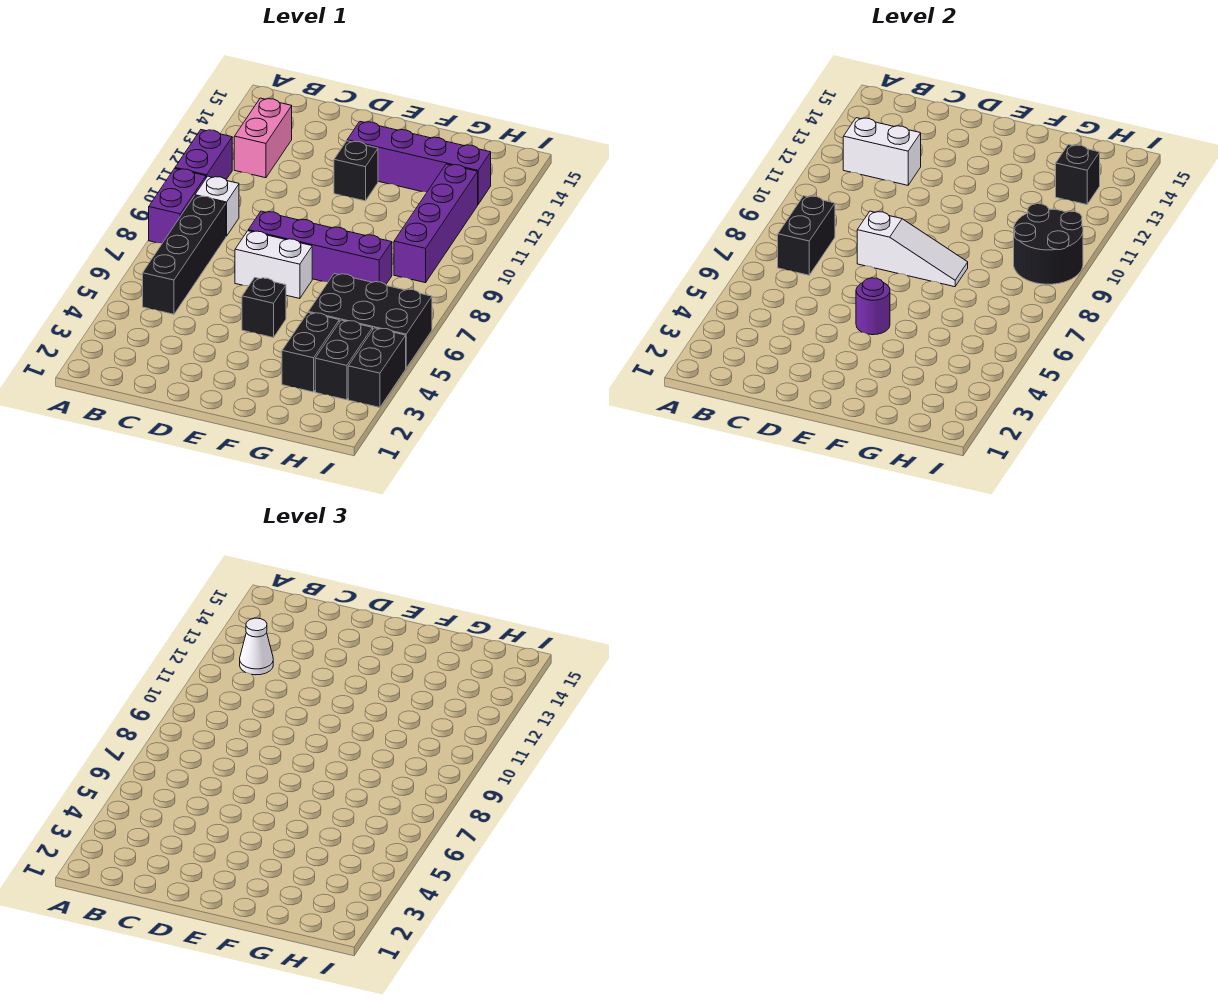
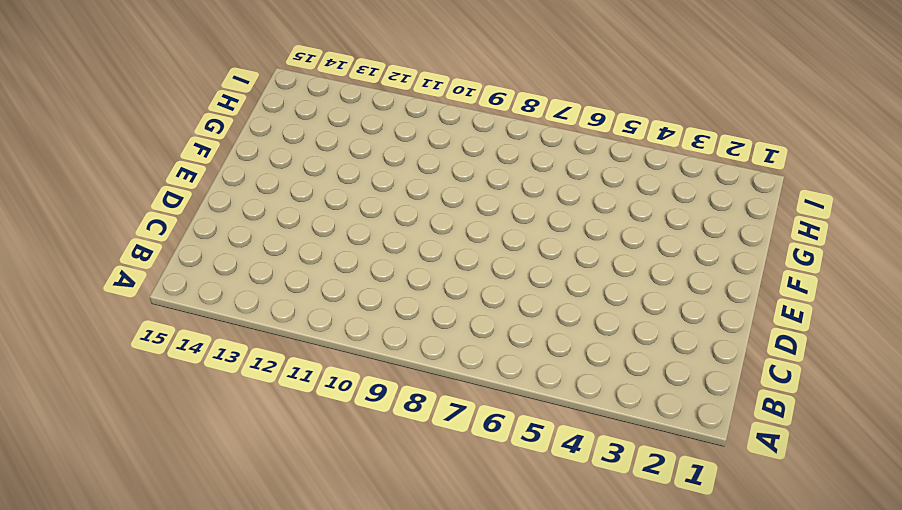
none -> purple 1x2 brick [149,169,206,243]
none -> purple 1x2 brick [175,130,232,180]
none -> black 1x4 brick [143,196,226,314]

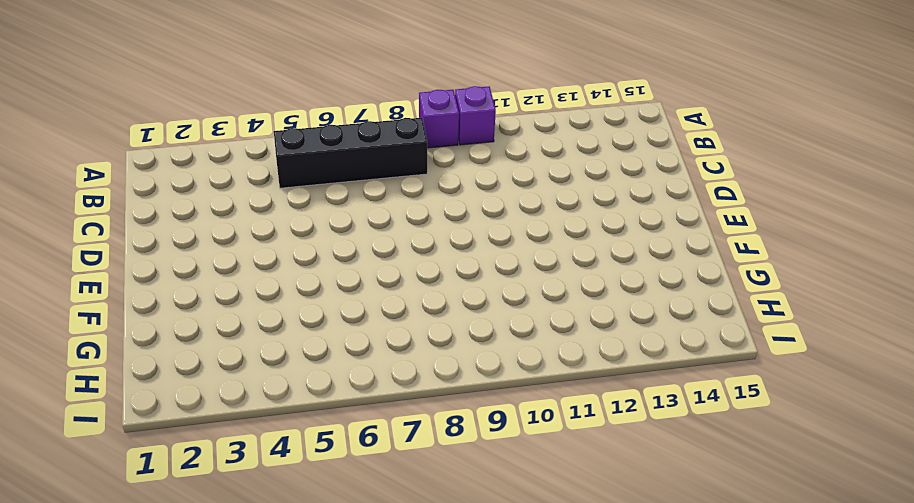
purple 1x1 brick [419,90,459,148] -> purple 1x2 brick [149,169,206,243]
purple 1x1 brick [455,86,496,145] -> purple 1x2 brick [175,130,232,180]
none -> white 1x1 brick [195,176,239,236]
none -> pink 1x2 brick [234,98,292,178]
none -> white 1x2 brick [235,231,312,299]

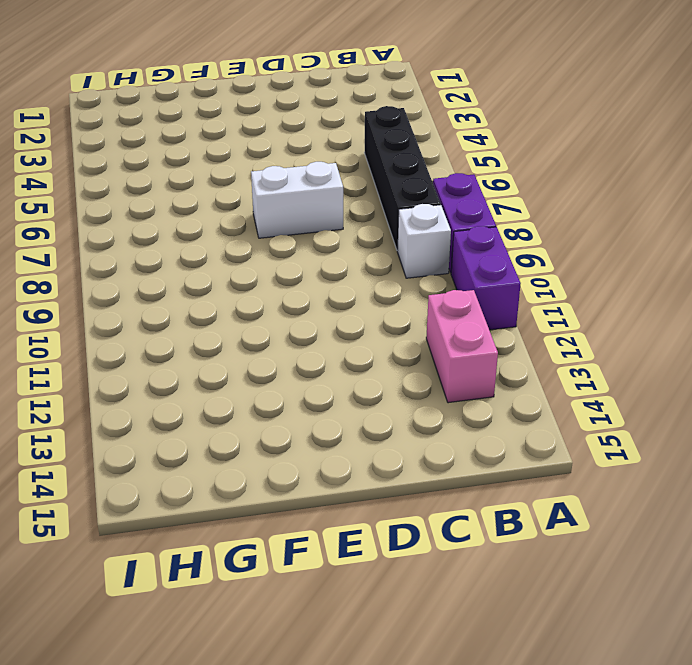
none -> purple 1x4 brick [248,211,392,285]
none -> black 1x1 brick [242,278,286,338]
none -> black 1x1 brick [334,141,378,201]

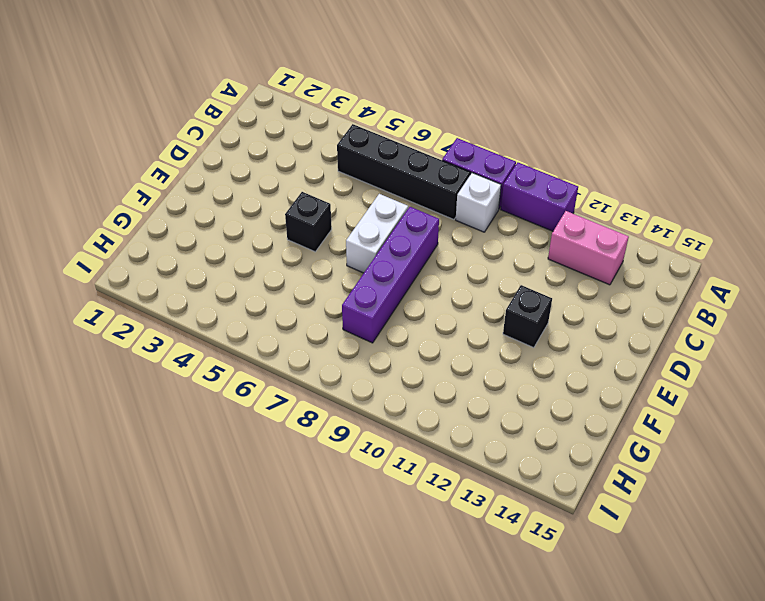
none -> purple 1x4 brick [347,122,491,204]
none -> black 1x2 brick [282,313,339,392]
none -> black 2x3 brick [308,273,432,368]

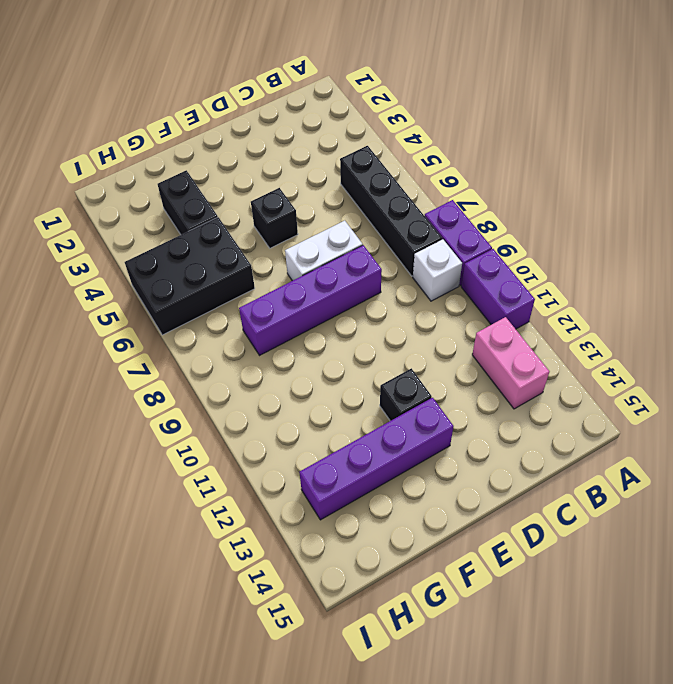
none -> black 1x2 brick [315,320,373,400]
none -> purple 1x4 brick [394,164,478,283]
none -> black 1x2 brick [348,328,406,407]

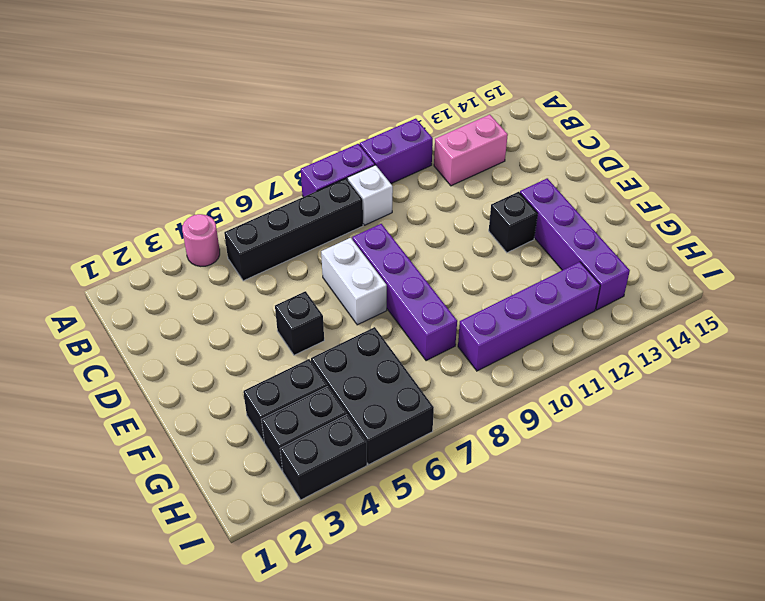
pink 1x1 round brick [182,214,220,266] -> none
none -> black 1x2 brick [778,196,835,275]
none -> white 1x2 brick [843,118,921,185]
none -> white 1x3 slope [857,211,968,287]

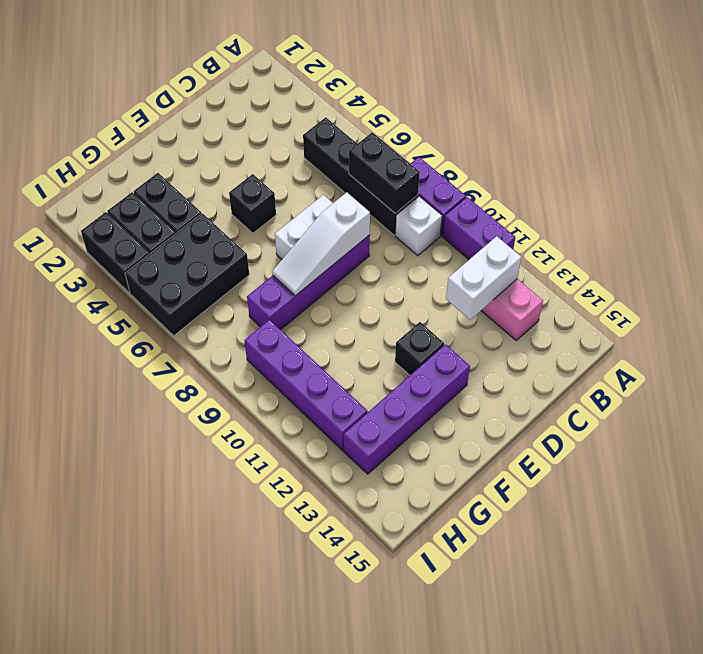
none -> purple 1x1 round brick [856,278,890,335]
none -> black 2x2 round brick [1014,204,1083,284]
none -> black 1x1 brick [1056,145,1100,205]

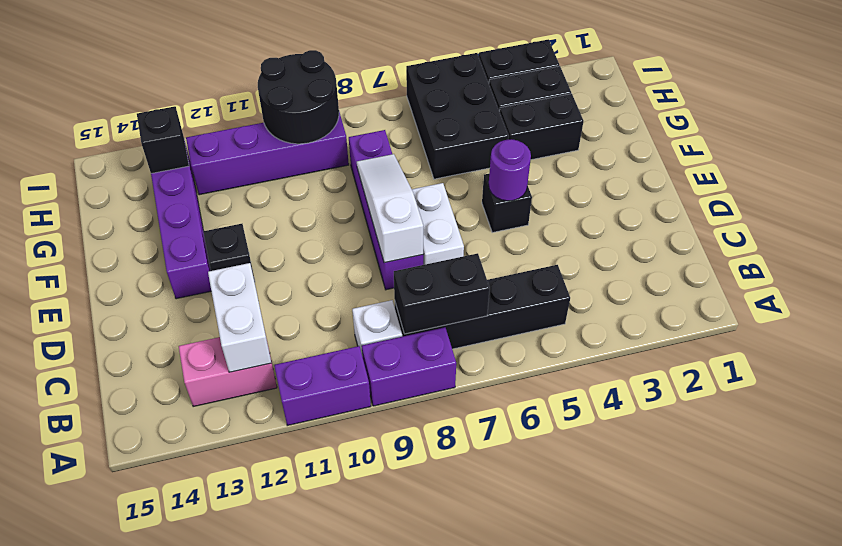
none -> white 1x1 cone [240,618,273,675]

